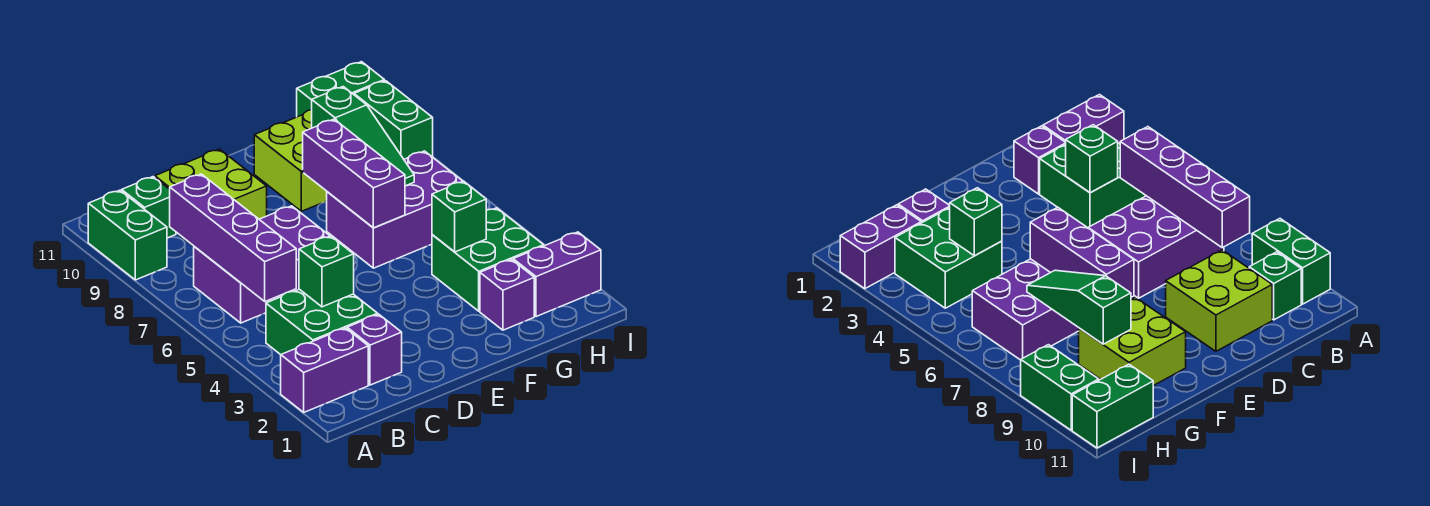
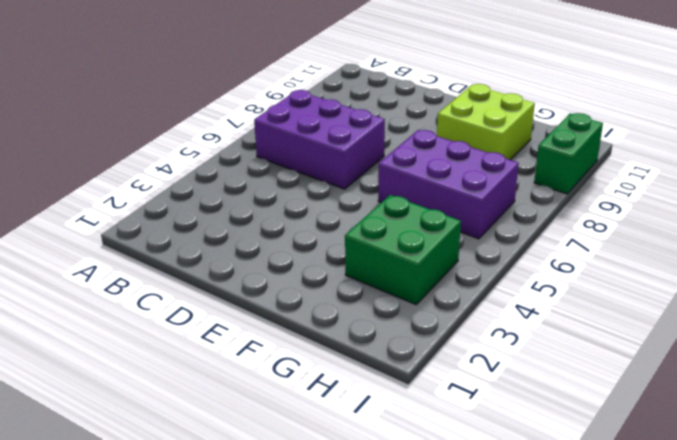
none -> purple 1x2 brick [281,328,368,412]
none -> green 1x2 brick [88,190,167,280]
none -> green 2x2 brick [266,289,378,355]

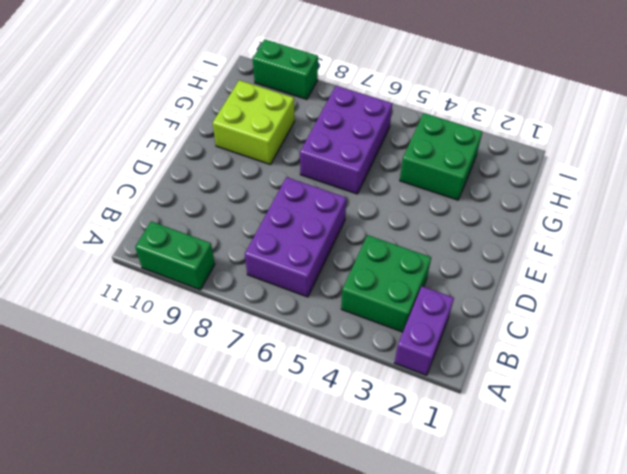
none -> green 1x1 brick [122,177,176,238]
none -> purple 1x1 brick [347,314,402,385]
none -> lime 2x2 brick [155,149,267,245]

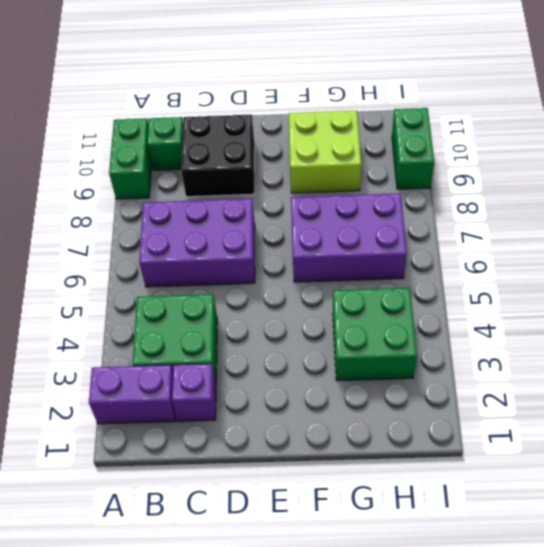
black 2x2 brick [181,114,254,197] -> lime 2x2 brick [155,149,267,245]
none -> purple 1x1 brick [480,260,534,330]
none -> purple 1x2 brick [513,232,601,317]
none -> green 1x2 brick [297,62,384,117]

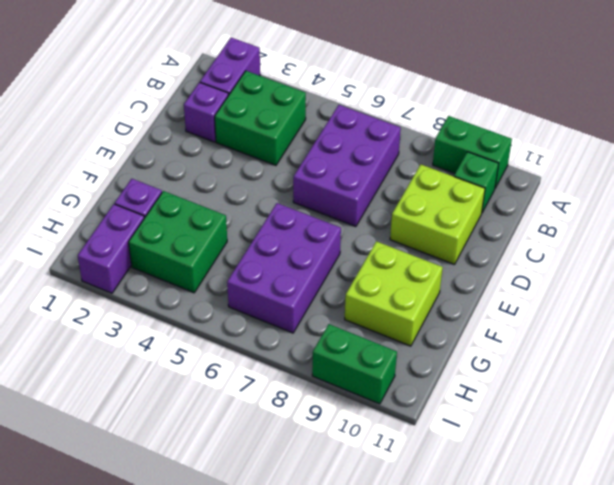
none -> green 1x2 brick [297,62,384,117]
none -> purple 1x4 brick [170,174,296,301]
none -> green 1x1 brick [299,236,354,307]

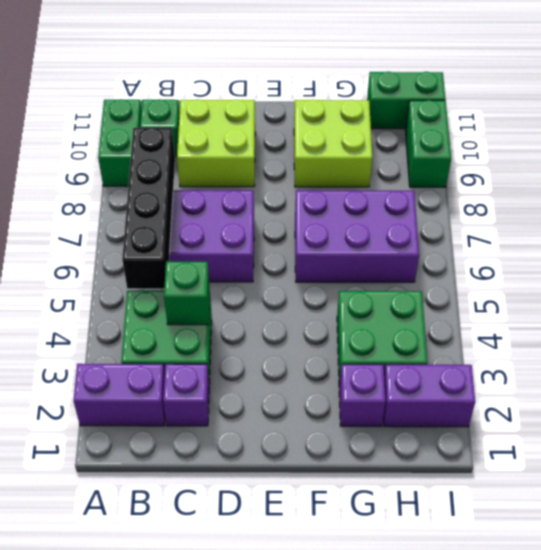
black 1x4 brick [122,128,175,289] -> purple 1x4 brick [170,174,296,301]
none -> purple 1x3 brick [303,119,405,228]
none -> green 1x1 brick [432,181,486,252]
none -> green 1x3 slope [312,87,414,186]

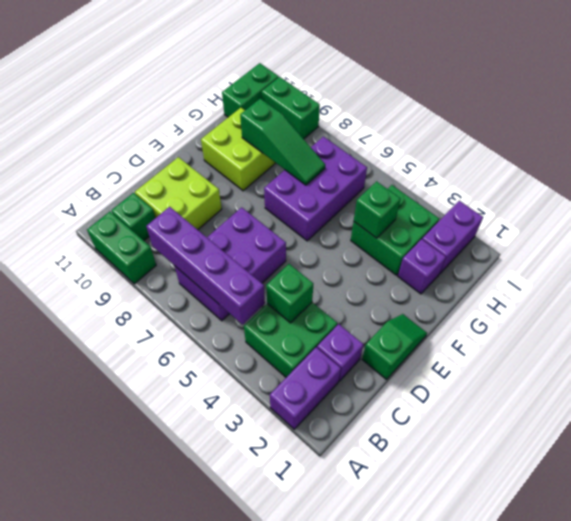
green 1x2 slope [362,314,427,380] -> none
none -> purple 1x3 brick [303,119,405,228]

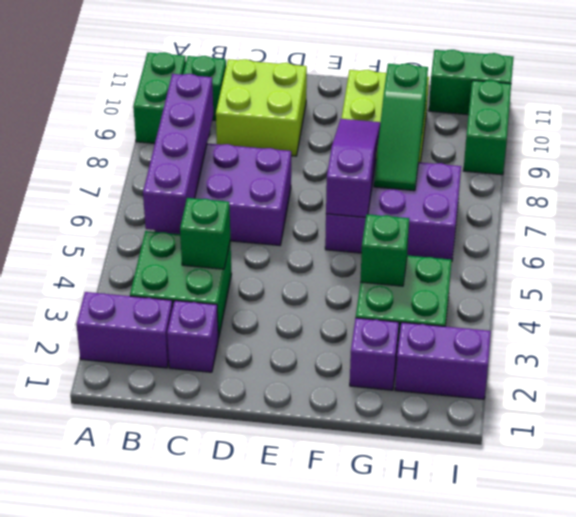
purple 1x3 slope [326,119,380,217] -> purple 1x3 brick [303,119,405,228]

